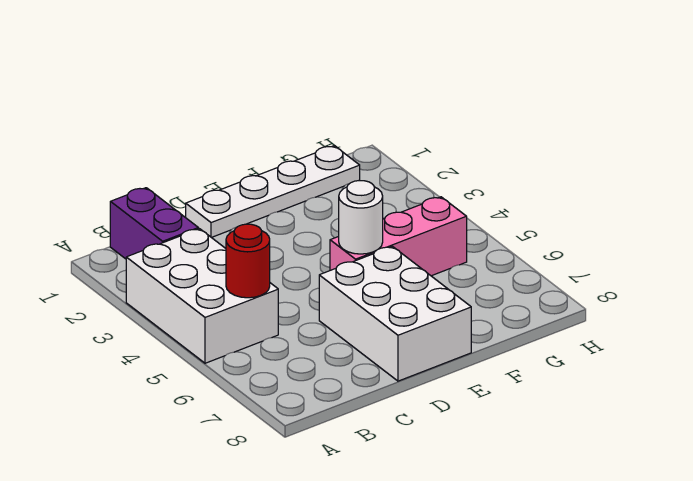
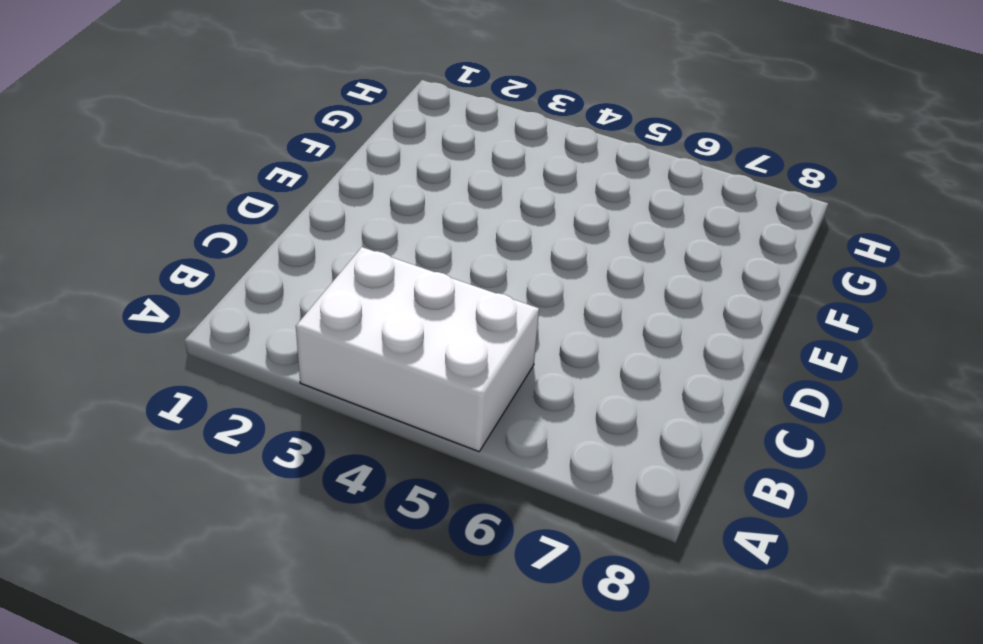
none -> purple 1x2 brick [110,188,198,259]
none -> white 1x4 plate [185,146,360,238]

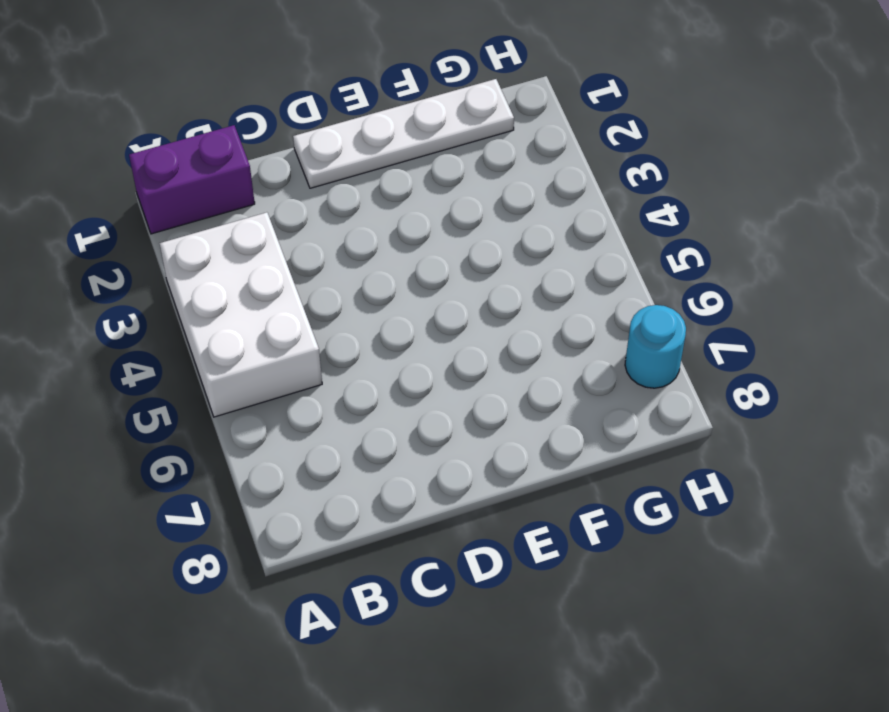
purple 1x2 brick [129,125,255,234] -> purple 1x2 brick turned to [110,188,198,259]
cyan 1x1 round brick [625,305,686,388] -> none
none -> white 2x3 brick [319,247,471,381]
none -> pink 1x3 brick [330,197,467,276]

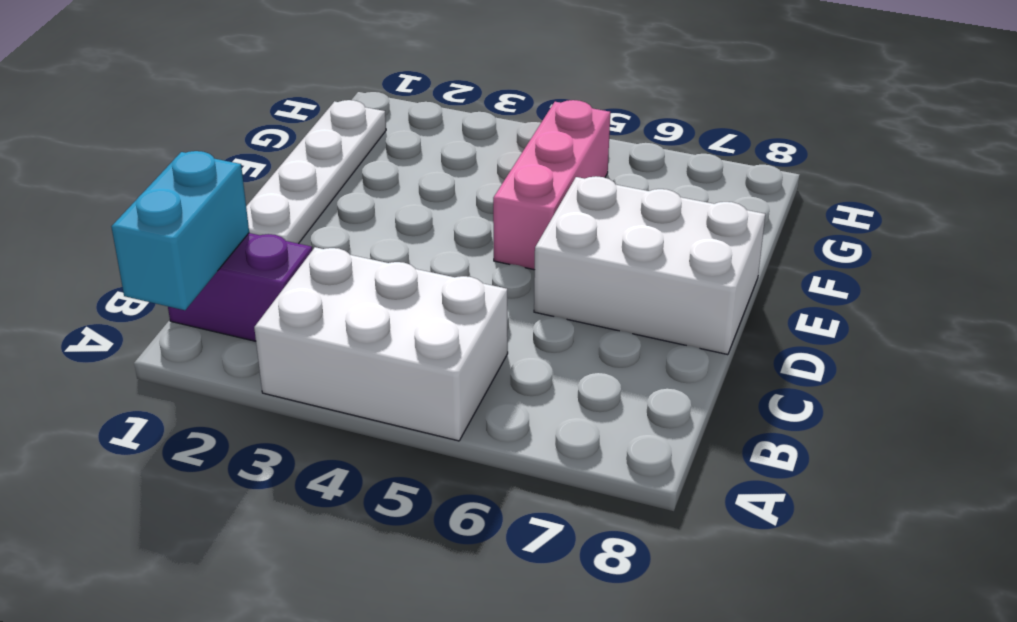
cyan 1x2 brick [111,151,249,310] -> none
none -> red 1x1 round brick [226,224,270,298]
none -> white 1x1 round brick [339,180,383,254]

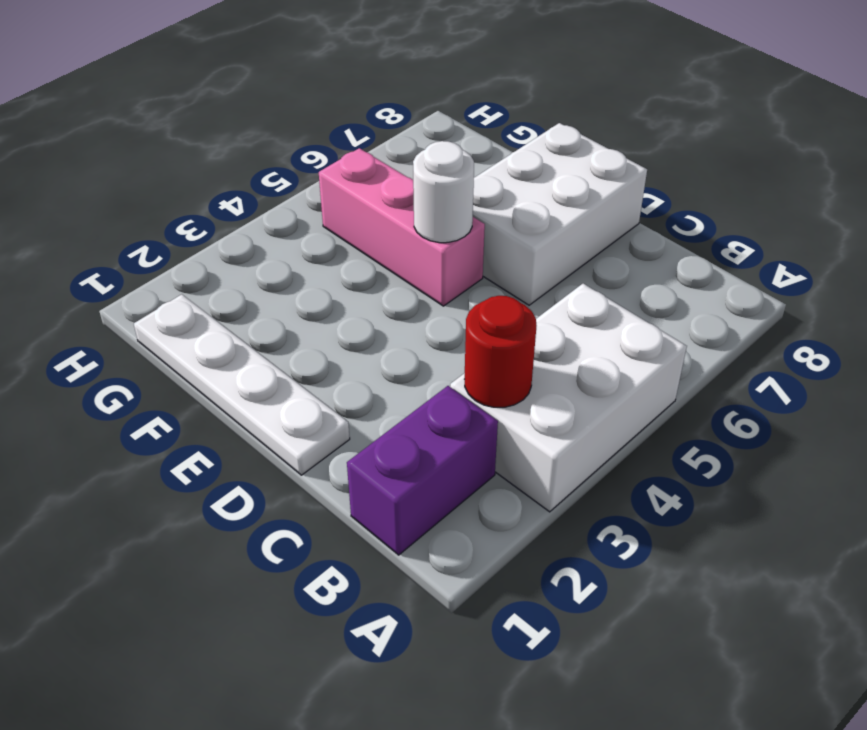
red 1x1 round brick [465,296,537,407] -> red 1x1 round brick moved to [226,224,270,298]

